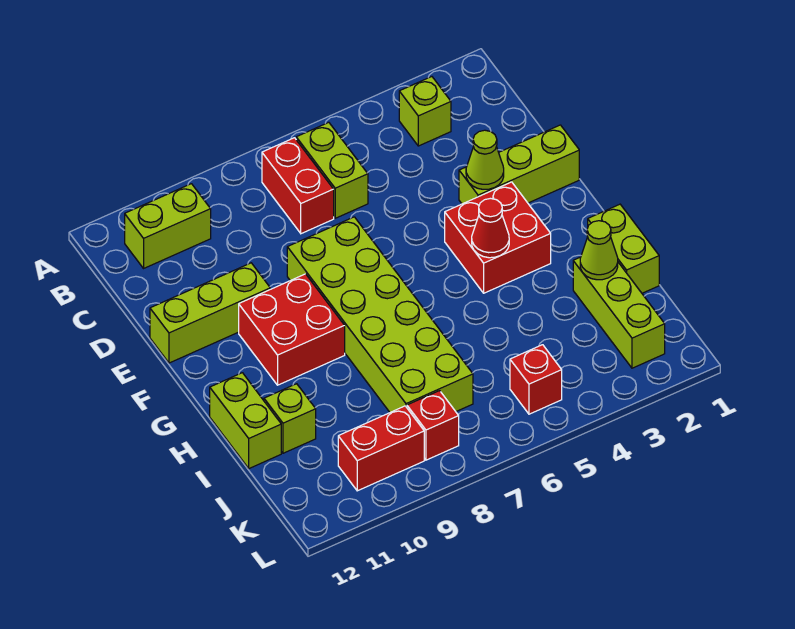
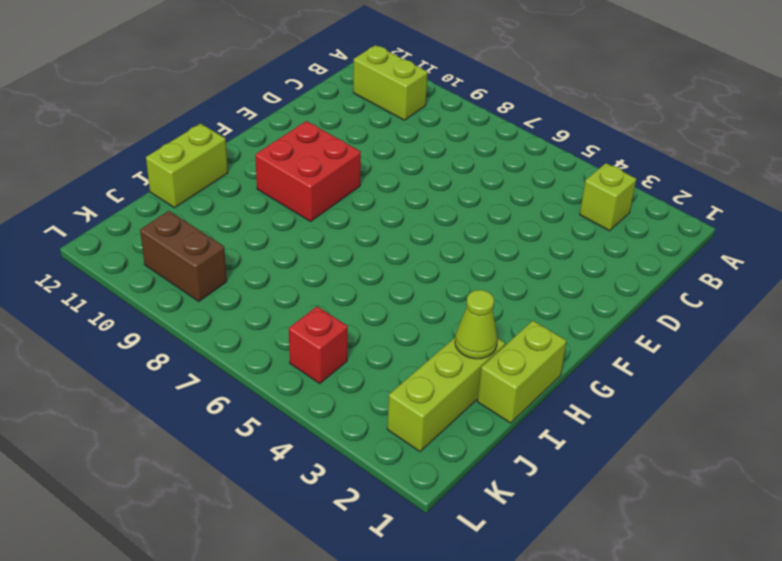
brown 1x2 brick [140,211,227,302] -> red 1x2 brick [338,406,424,491]
none -> lime 1x2 brick [296,122,368,218]
none -> red 1x2 brick [262,138,334,234]
none -> lime 1x3 brick [459,125,579,204]

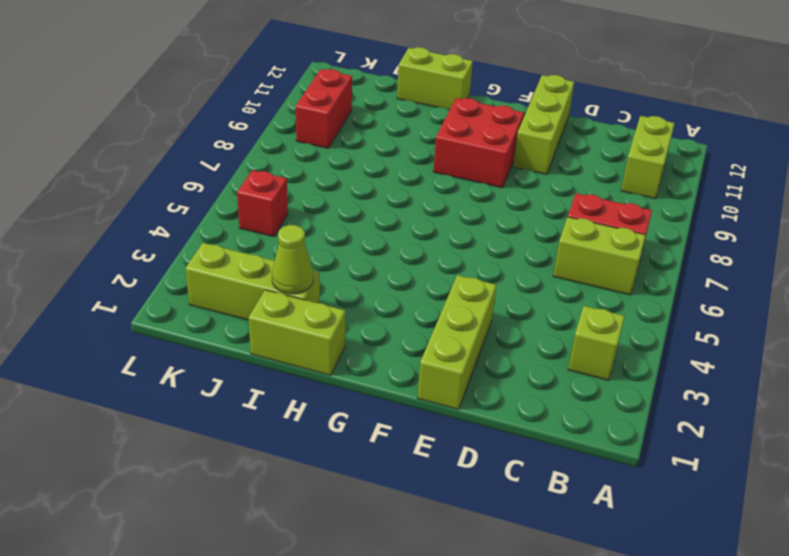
none -> lime 2x6 brick [287,217,473,412]
none -> red 2x2 brick [445,182,551,293]
none -> lime 1x1 brick [264,384,316,453]

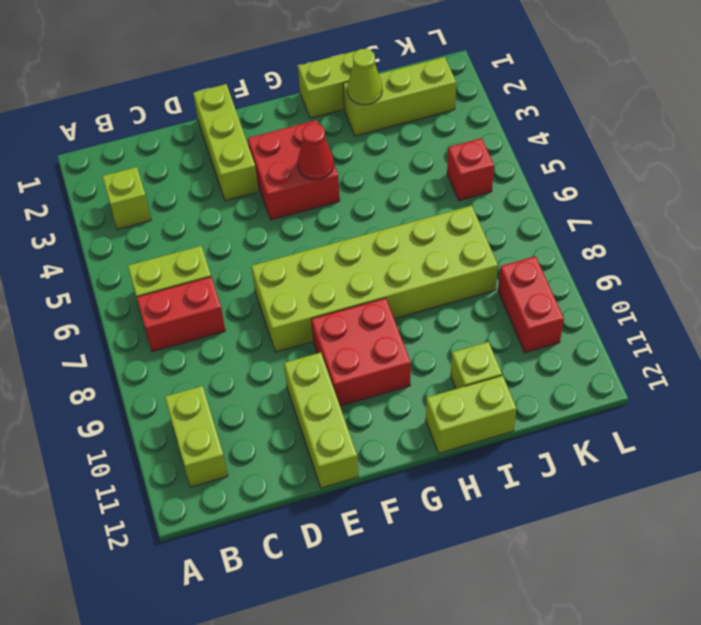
none -> red 1x1 brick [407,391,459,460]
none -> lime 1x1 cone [466,130,504,189]

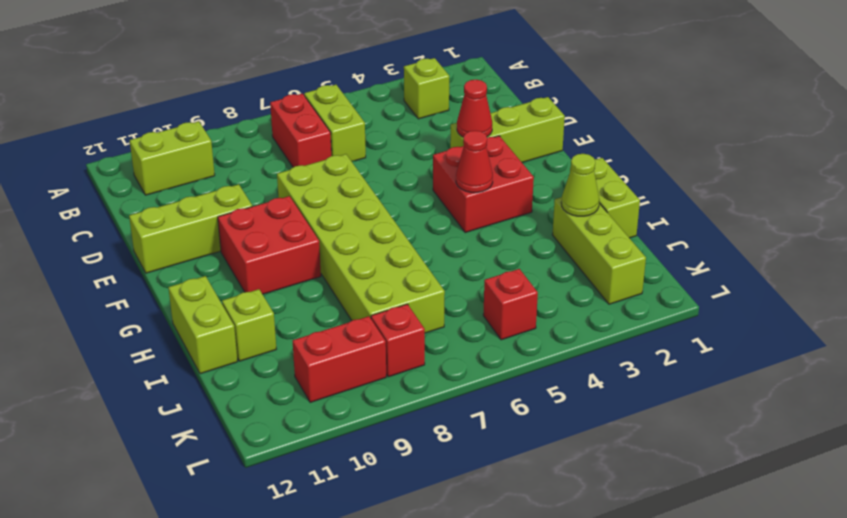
red 1x1 cone [457,80,492,137] -> lime 1x1 cone [466,130,504,189]

